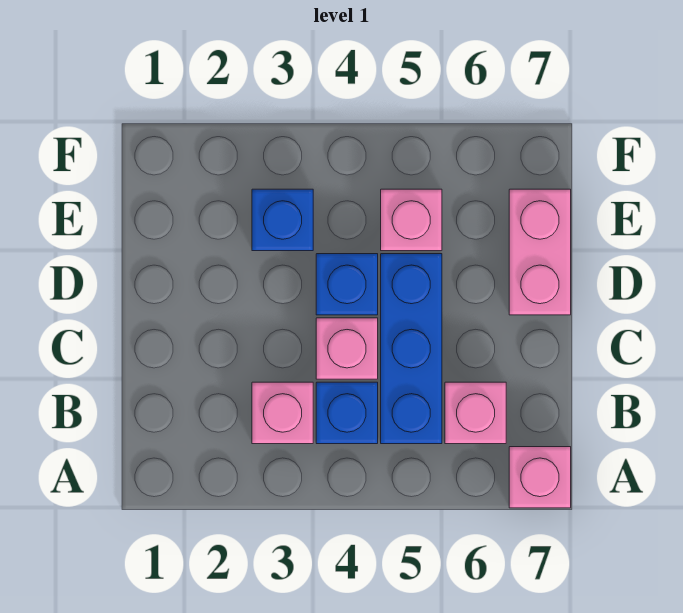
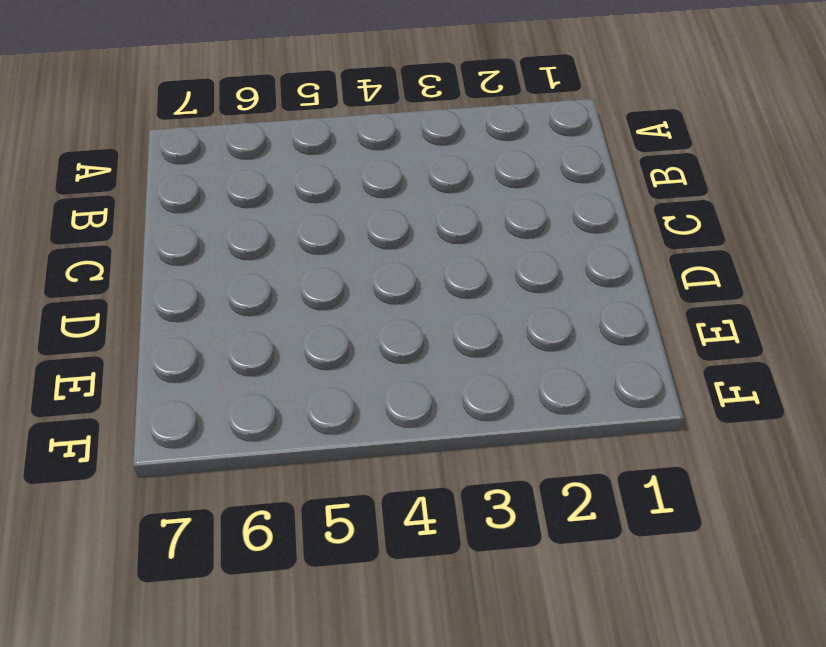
none -> pink 1x1 brick [509,447,571,508]
none -> pink 1x1 brick [252,382,313,444]

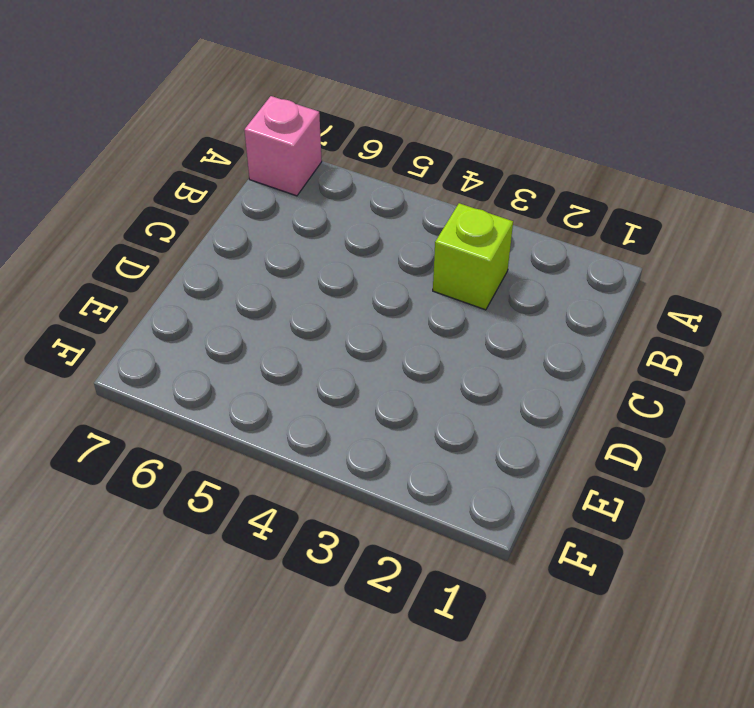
lime 1x1 brick [433,203,513,310] -> pink 1x1 brick [252,382,313,444]
none -> blue 1x1 brick [316,382,378,444]
none -> blue 1x3 brick [381,254,442,444]

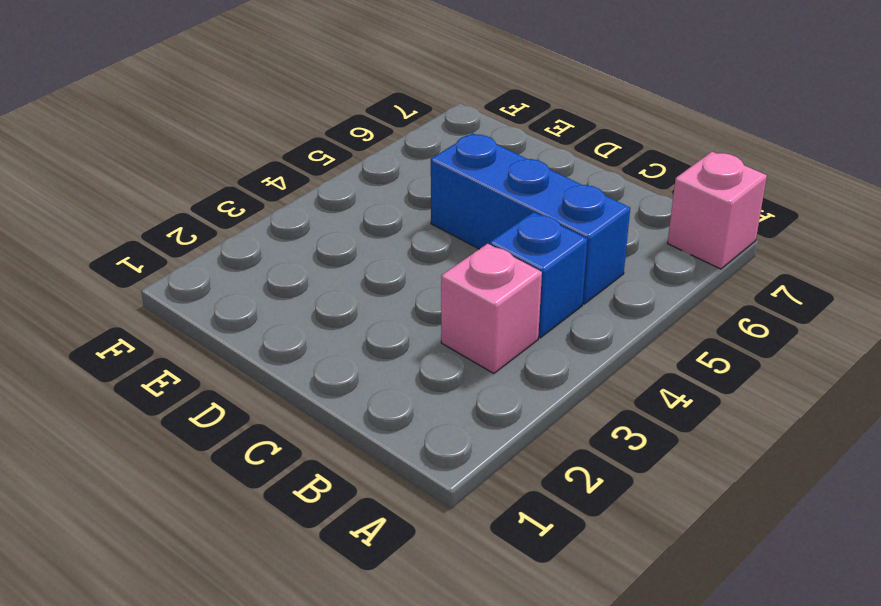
none -> pink 1x1 brick [445,382,506,444]
none -> pink 1x1 brick [316,318,378,379]

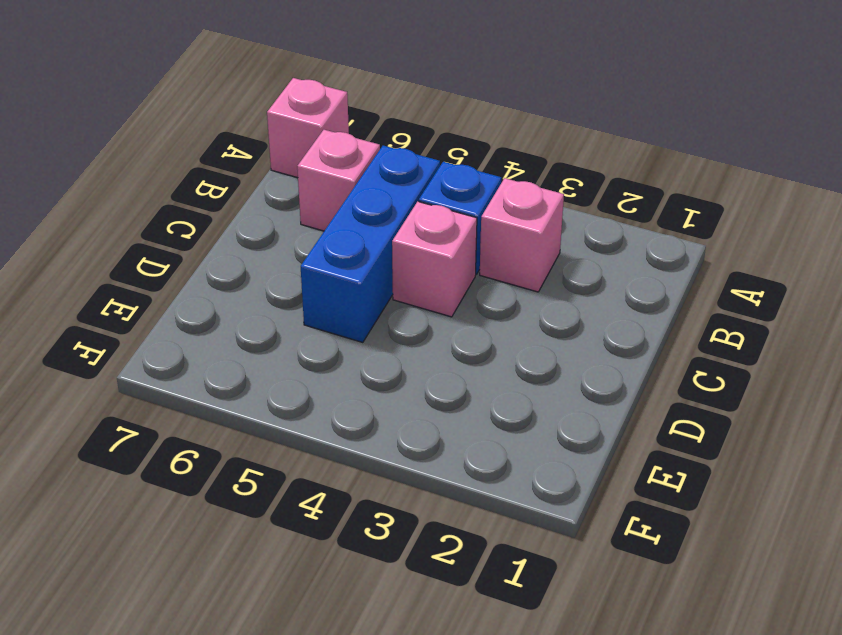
none -> blue 1x1 brick [316,254,378,315]
none -> pink 1x2 brick [509,189,571,315]

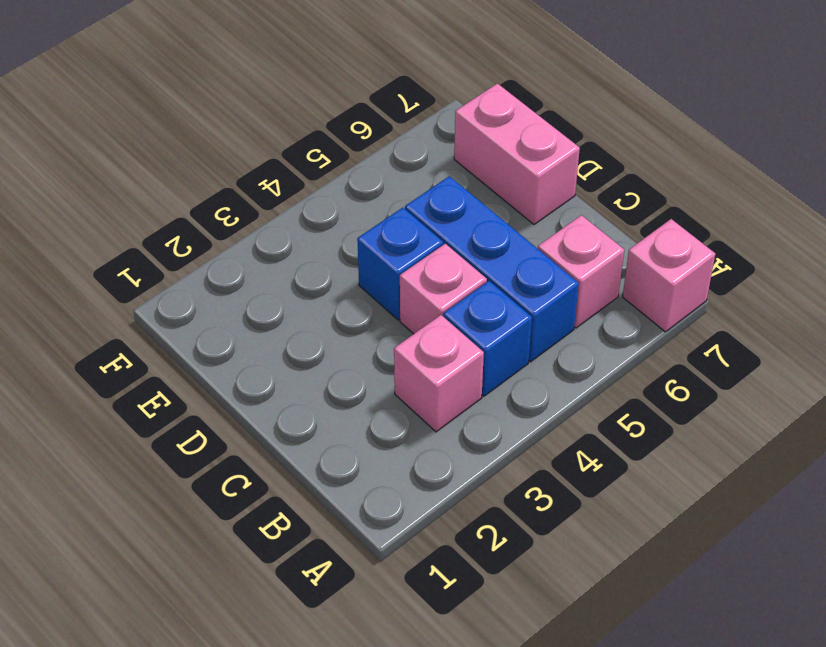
none -> blue 1x1 brick [252,189,313,251]
none -> pink 1x1 brick [381,189,442,251]

